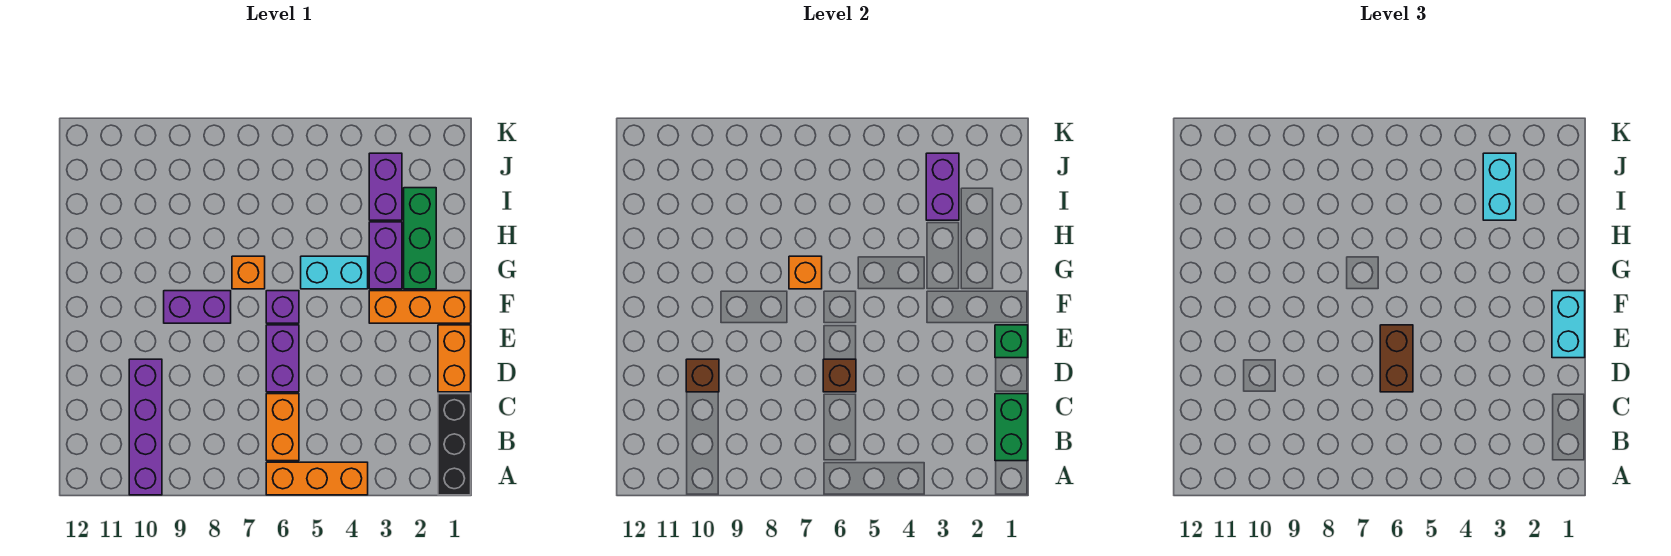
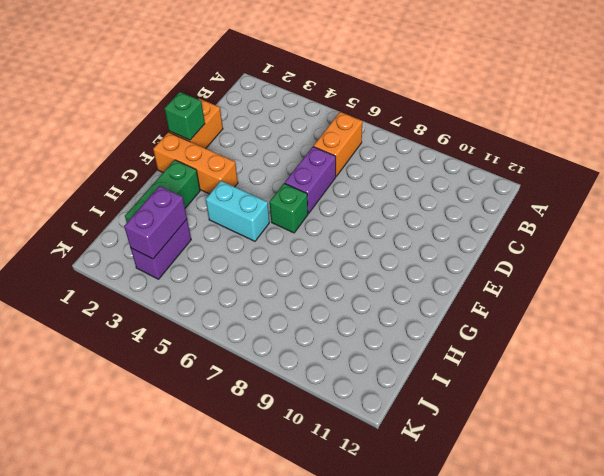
green 1x1 brick [270,183,308,233] -> purple 1x1 brick [266,291,299,323]
none -> black 1x3 brick [438,394,471,495]
none -> orange 1x3 brick [266,462,368,495]
none -> purple 1x4 brick [129,359,162,495]

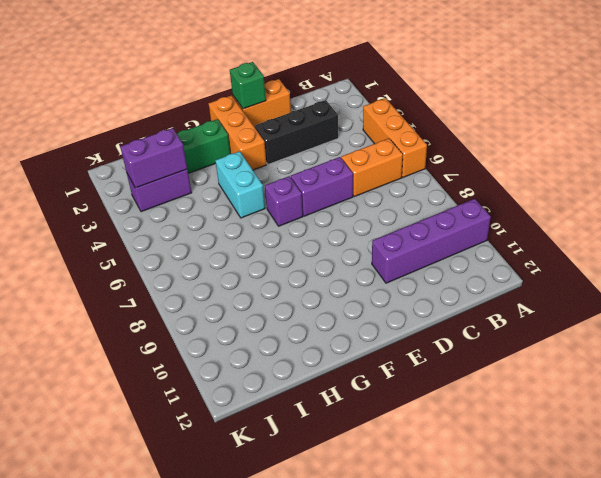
black 1x3 brick [255,100,338,164] -> black 1x3 brick moved to [438,394,471,495]
none -> purple 1x2 brick [164,291,231,323]
none -> purple 1x2 brick [369,222,402,289]
none -> orange 1x1 brick [232,256,265,289]

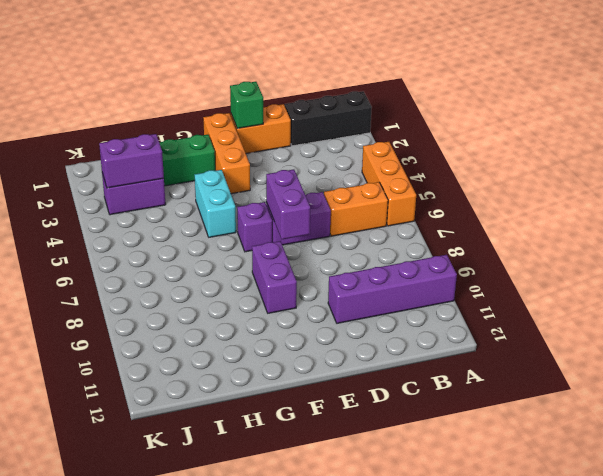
purple 1x2 brick [266,169,310,239] -> purple 1x2 brick turned to [369,222,402,289]
none -> orange 1x1 brick [232,256,265,289]
none -> green 1x2 brick [995,394,1028,461]
none -> brown 1x1 brick [823,359,856,392]

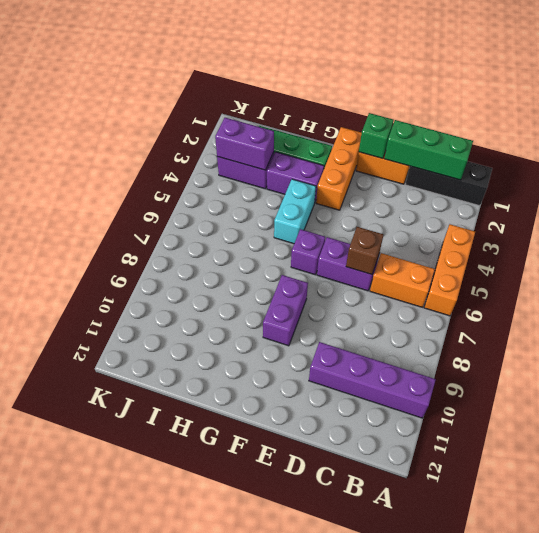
green 1x3 brick [384,120,473,180] -> green 1x2 brick [995,394,1028,461]
none -> orange 1x1 brick [232,256,265,289]
none -> brown 1x1 brick [686,359,719,392]
none -> orange 1x1 brick [789,256,822,289]

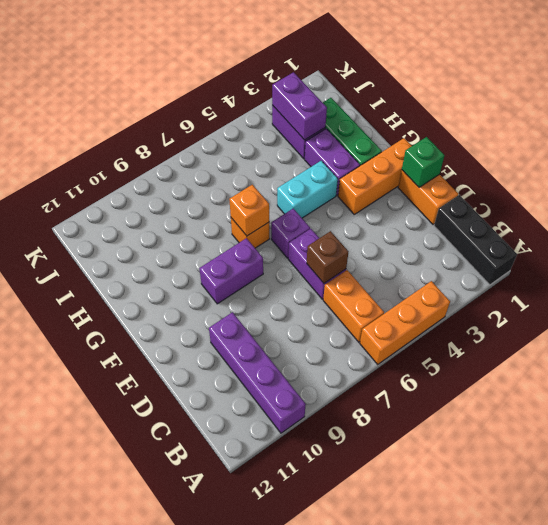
none -> green 1x2 brick [995,394,1028,461]
none -> brown 1x1 brick [686,359,719,392]
none -> brown 1x2 brick [1380,325,1413,392]

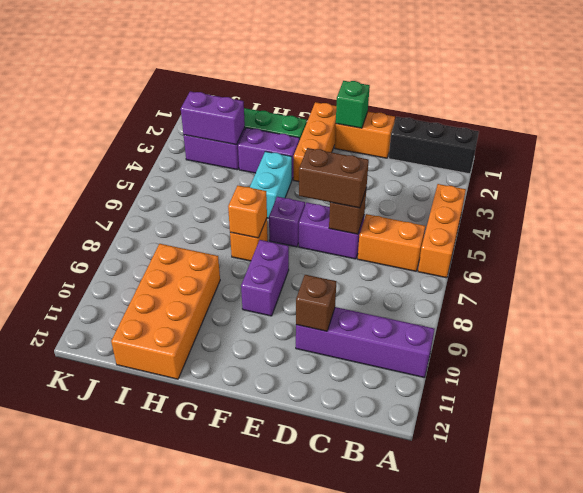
orange 2x4 brick [111,244,220,379] -> none
none -> green 1x2 brick [995,394,1028,461]
none -> cyan 1x2 brick [1552,291,1585,358]
none -> cyan 1x2 brick [1483,153,1516,220]

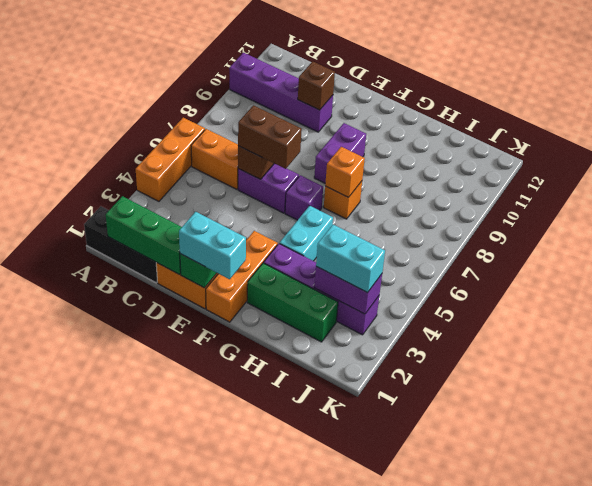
green 1x3 brick [106,196,182,274] -> green 1x2 brick [995,394,1028,461]

